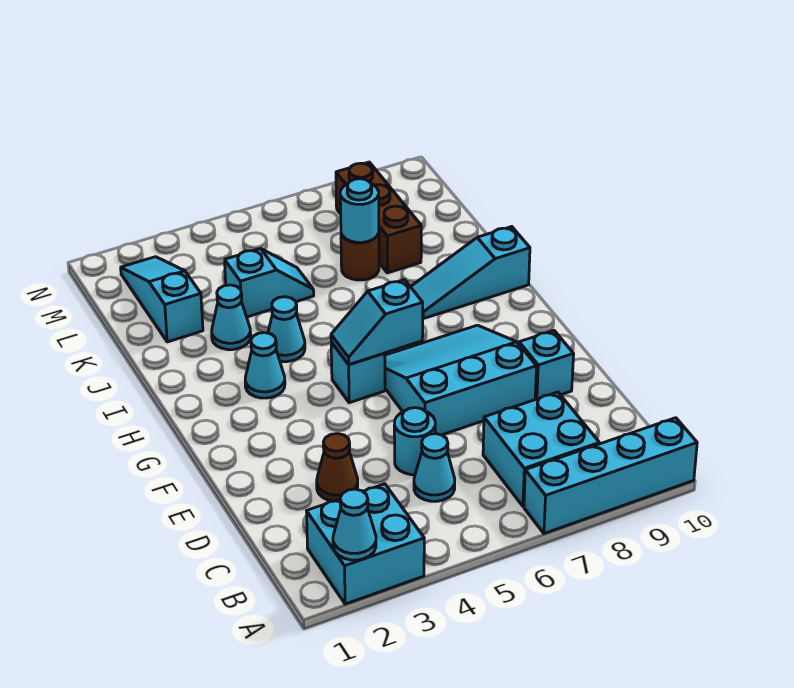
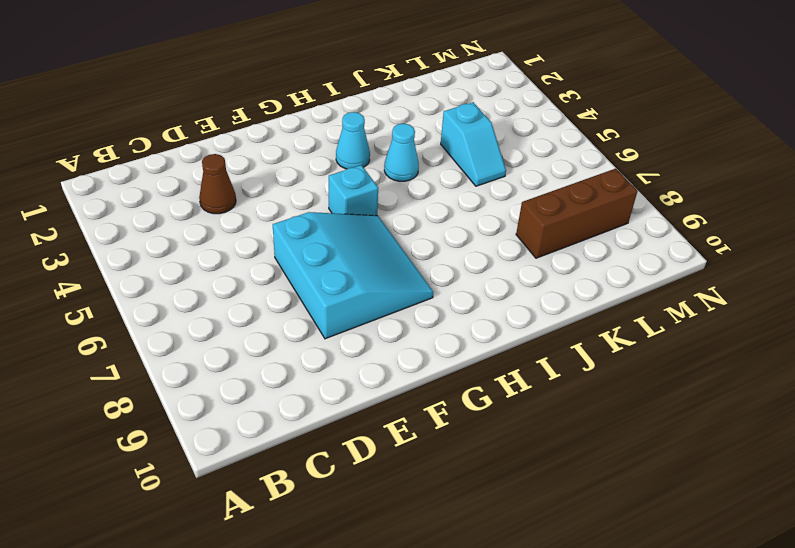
none -> cyan 2x2 brick [306,484,424,604]
none -> cyan 1x4 brick [524,418,697,533]
none -> cyan 2x2 brick [483,392,599,506]

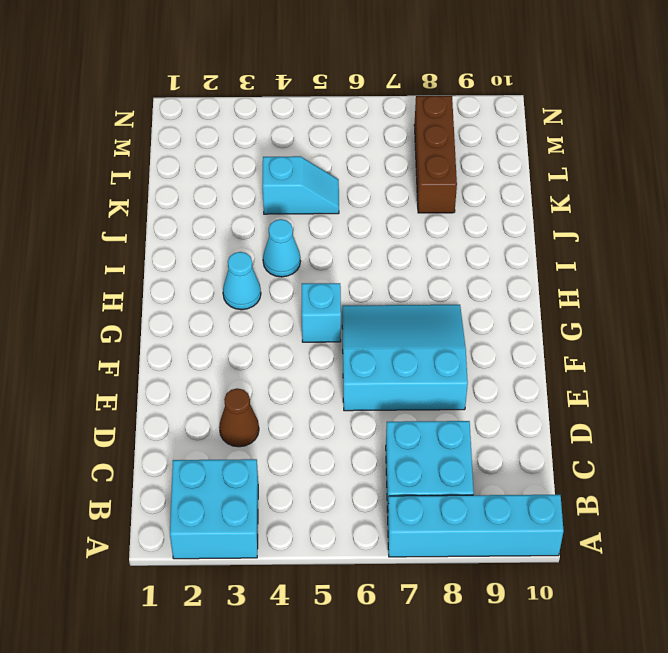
none -> cyan 1x1 cone [414,434,455,501]
none -> cyan 1x1 round brick [394,408,435,475]
none -> cyan 1x1 brick [519,331,574,400]

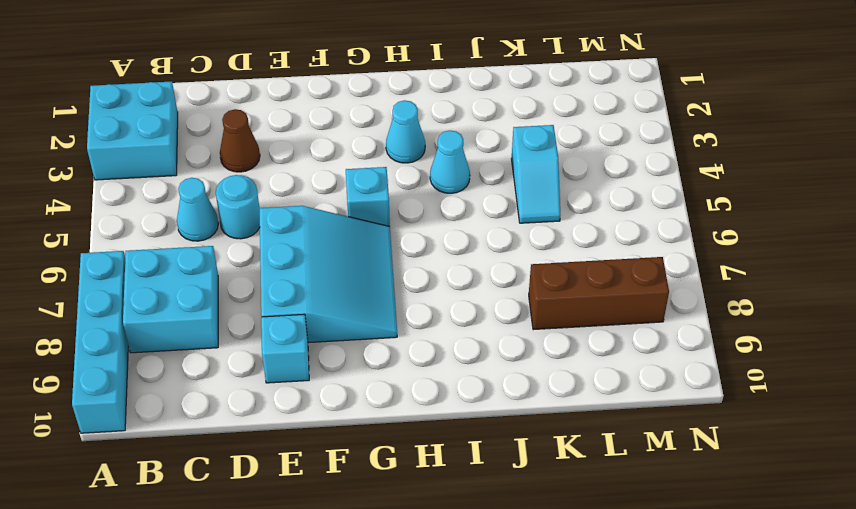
none -> cyan 1x3 slope [411,227,530,319]
none -> cyan 1x1 cone [212,285,251,350]
none -> cyan 1x3 slope [121,257,203,342]

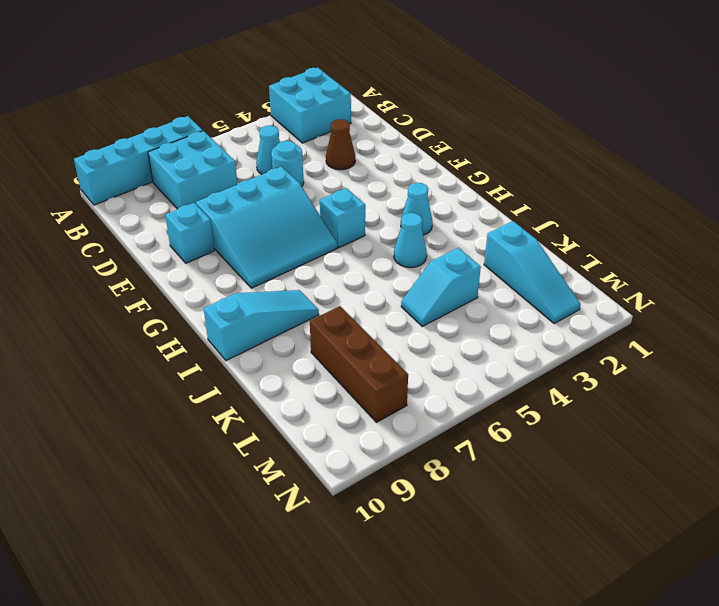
none -> cyan 1x1 cone [212,285,251,350]
none -> brown 1x1 round brick [341,233,379,280]
none -> cyan 1x1 cone [333,489,376,560]

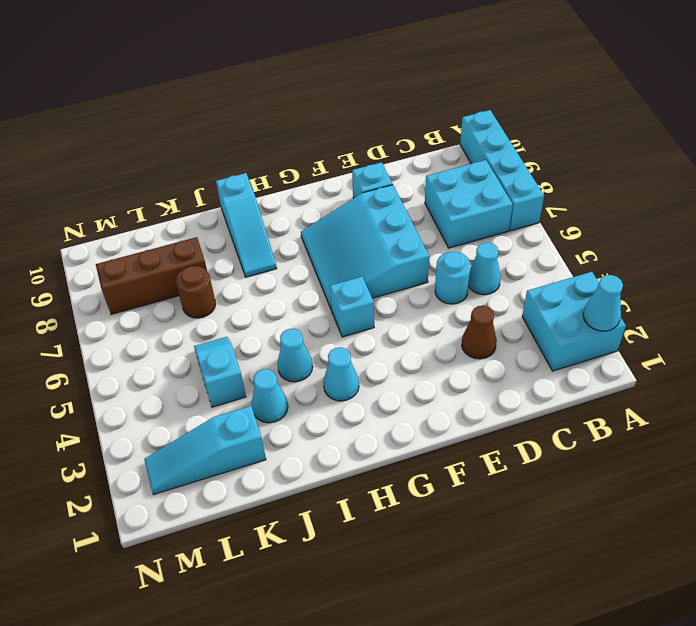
none -> cyan 1x2 slope [331,280,423,365]
none -> cyan 1x1 round brick [340,179,379,243]

